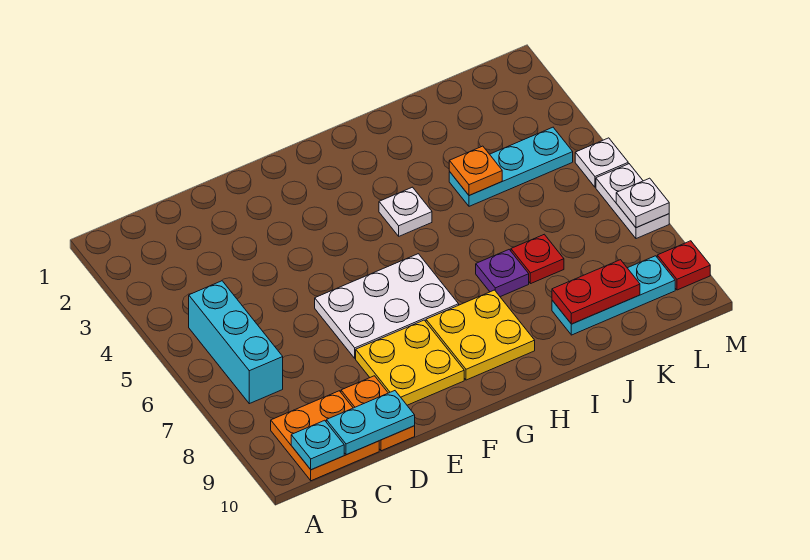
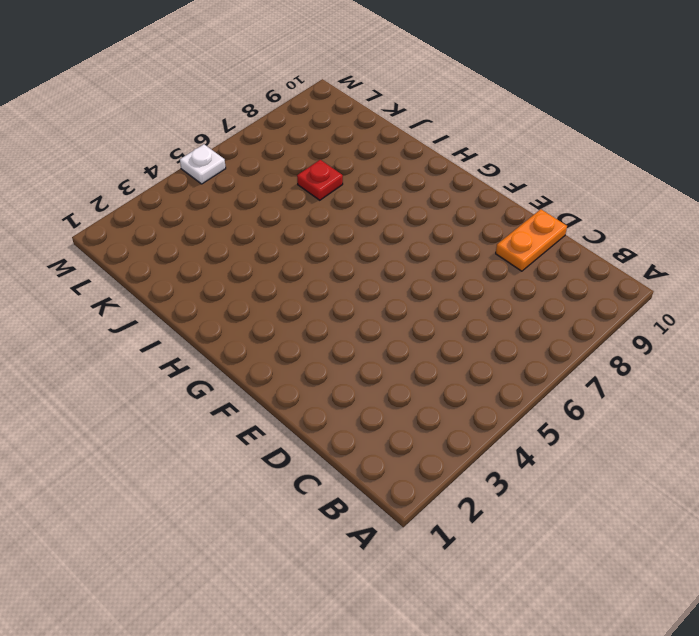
none -> cyan 1x3 brick [189,281,283,404]
none -> orange 2x2 plate [271,391,379,481]
none -> white 2x3 plate [315,254,459,358]

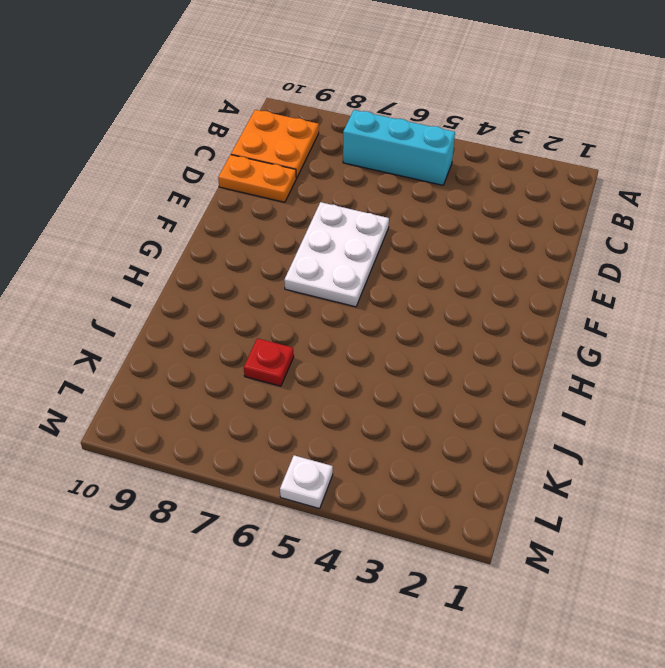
none -> yellow 2x2 plate [356,320,464,405]
none -> yellow 2x2 plate [426,290,535,380]
none -> white 1x1 plate [379,187,432,236]

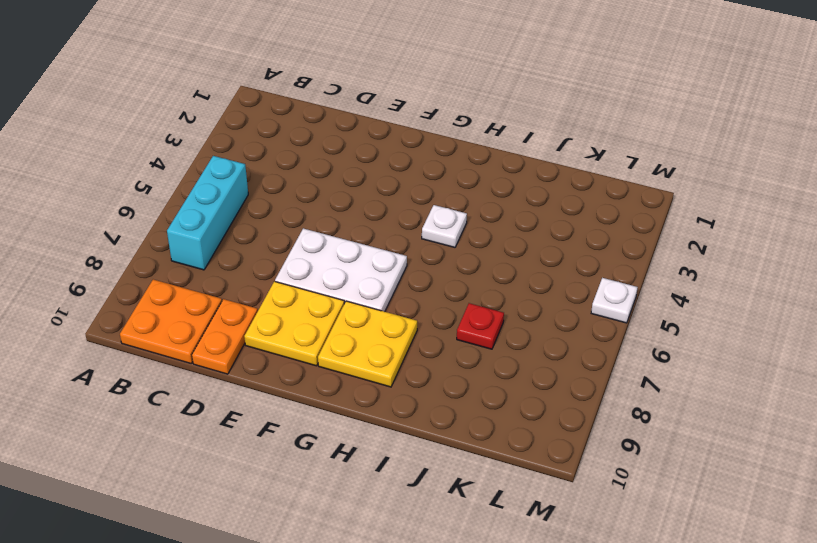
none -> purple 1x1 plate [476,250,529,297]
none -> cyan 1x3 plate [449,127,573,206]
none -> cyan 1x3 plate [552,256,675,335]

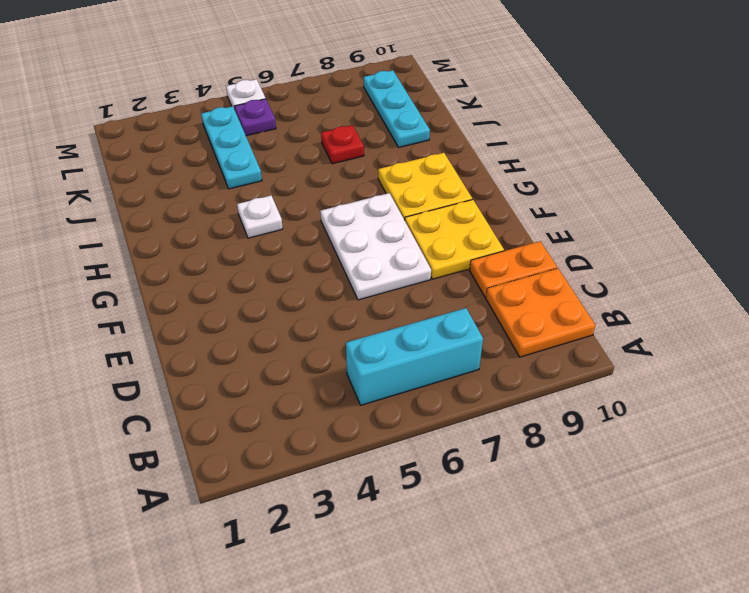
purple 1x1 plate [235,99,276,136] -> purple 1x1 plate moved to [476,250,529,297]
none -> white 1x2 plate [596,164,669,239]
none -> red 1x1 plate [657,241,710,290]
none -> cyan 1x1 plate [291,420,344,470]

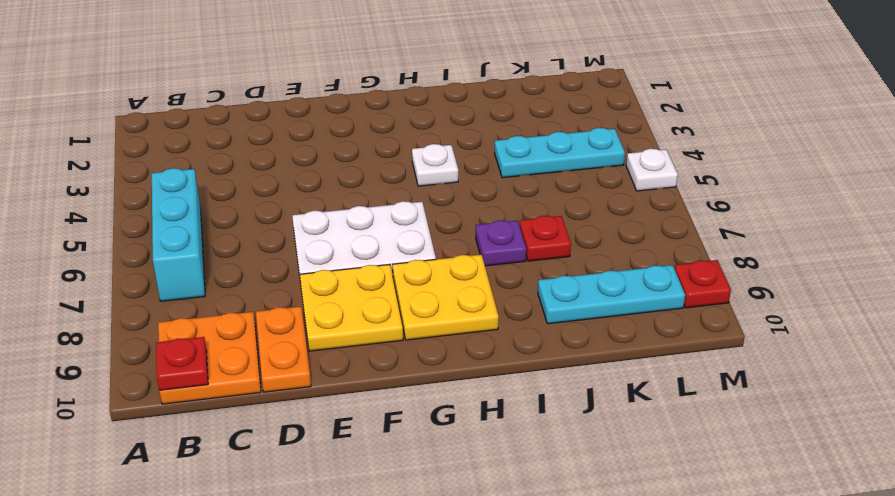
red 1x1 plate [156,337,208,390] -> cyan 1x1 plate [291,420,344,470]
none -> white 1x2 plate [596,164,669,239]
none -> cyan 1x2 plate [326,391,415,455]
none -> orange 1x1 plate [449,146,502,195]

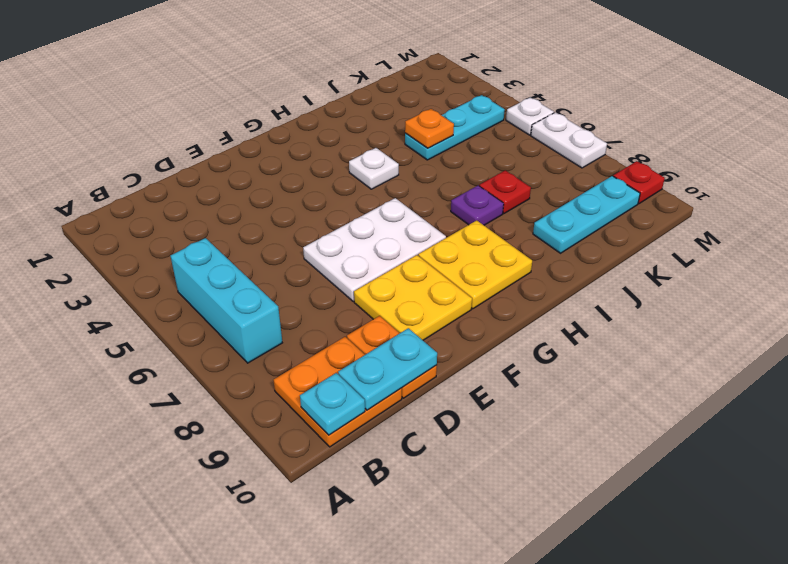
none -> red 1x2 plate [552,260,640,324]
none -> white 1x1 plate [616,178,669,228]

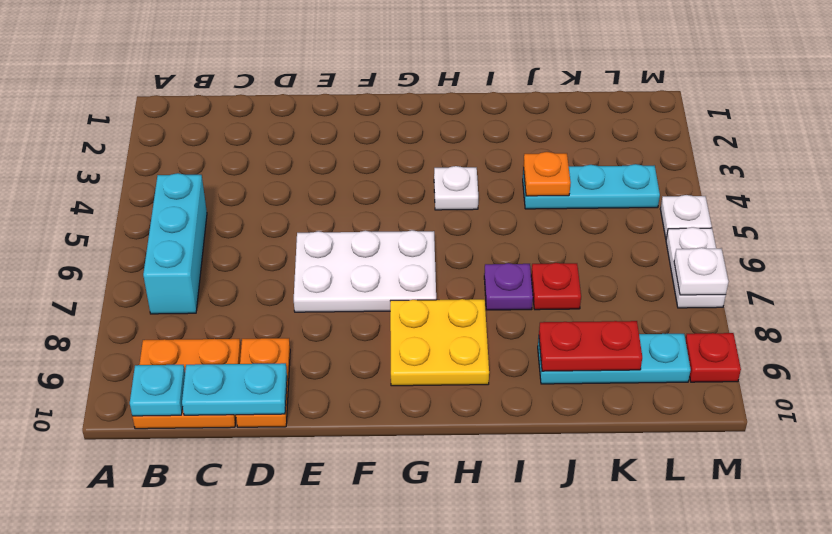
none -> yellow 2x2 plate [356,320,464,405]

